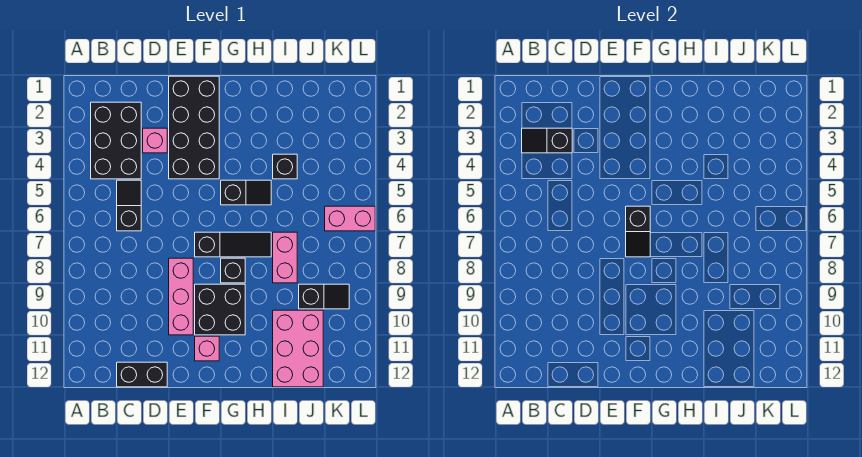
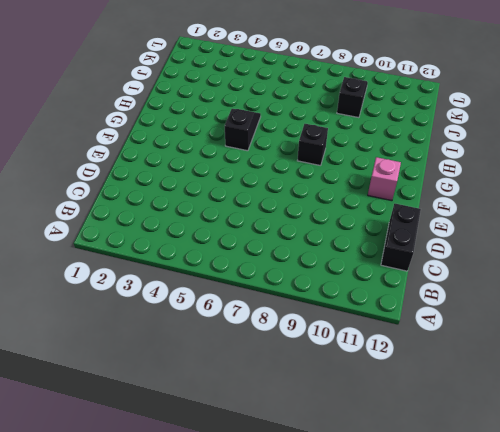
none -> black 2x3 brick [91,102,141,179]
none -> black 1x2 slope [117,180,141,231]
none -> pink 1x1 brick [143,128,167,153]

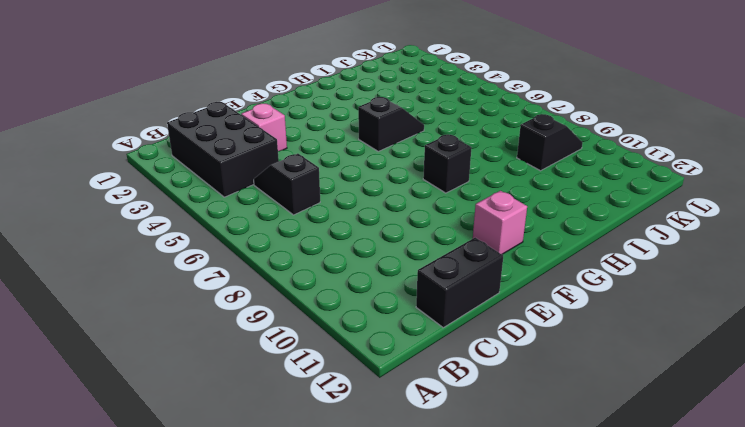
none -> black 2x4 brick [169,76,219,179]
none -> pink 1x3 brick [169,258,193,335]
none -> black 1x3 slope [195,232,271,257]

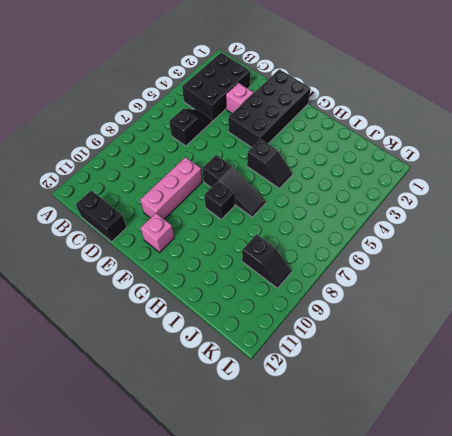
none -> black 2x2 brick [195,284,245,335]
none -> black 1x1 brick [273,154,297,179]
none -> pink 1x2 brick [273,232,297,283]

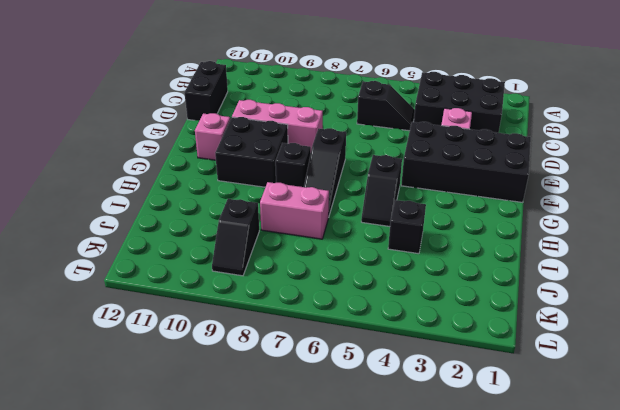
none -> pink 2x3 brick [273,310,323,387]
none -> pink 1x2 brick [325,206,375,231]
none -> black 1x2 slope [522,128,572,153]

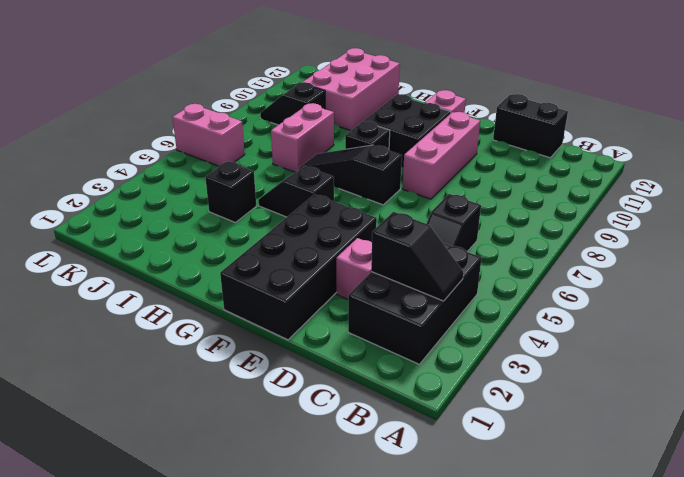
none -> black 1x2 slope [626,206,650,257]

